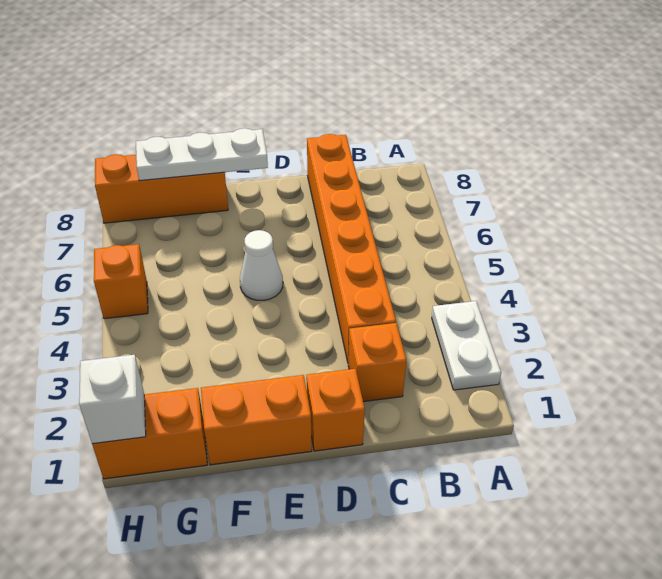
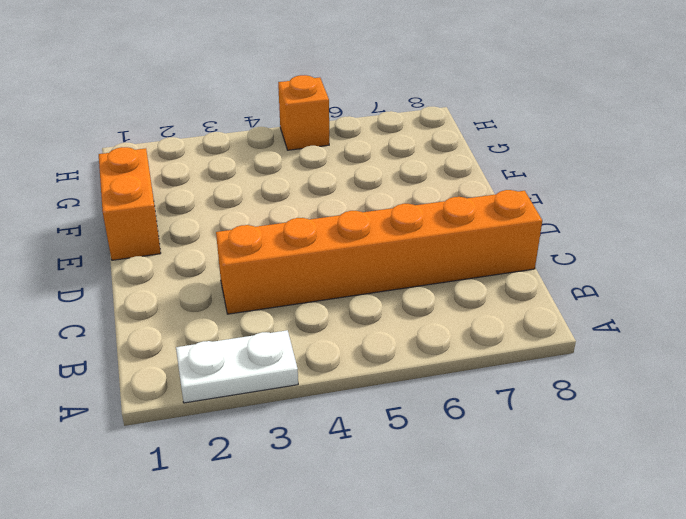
none -> orange 1x1 brick [348,323,406,402]
none -> orange 1x1 brick [306,369,365,451]

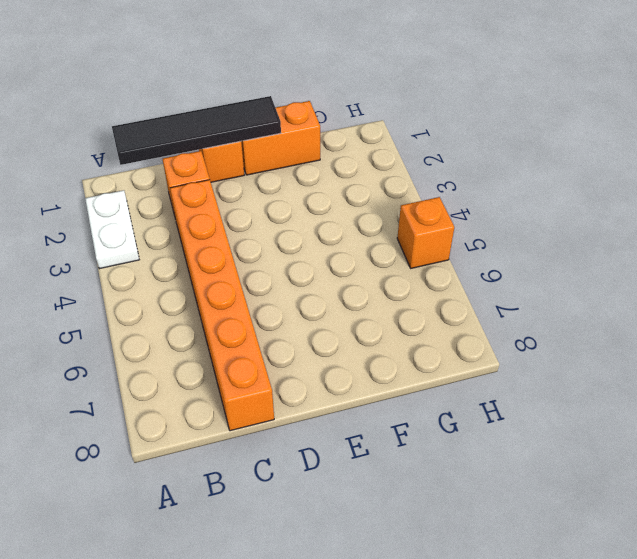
black 1x4 tile [112,96,281,165] -> none
none -> white 1x1 cone [240,230,283,300]
none -> orange 1x3 brick [95,154,228,223]

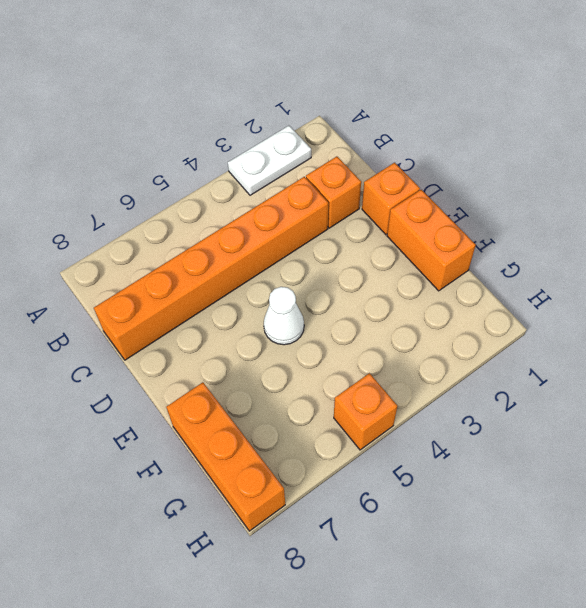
none -> orange 1x2 brick [92,388,207,479]
none -> white 1x3 plate [136,128,268,181]

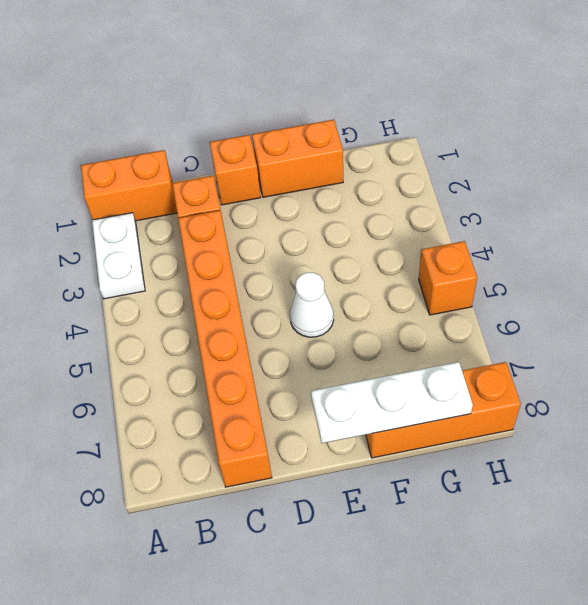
orange 1x2 brick [81,150,177,221] -> orange 1x2 brick moved to [92,388,207,479]
none -> white 1x1 brick [79,355,146,444]

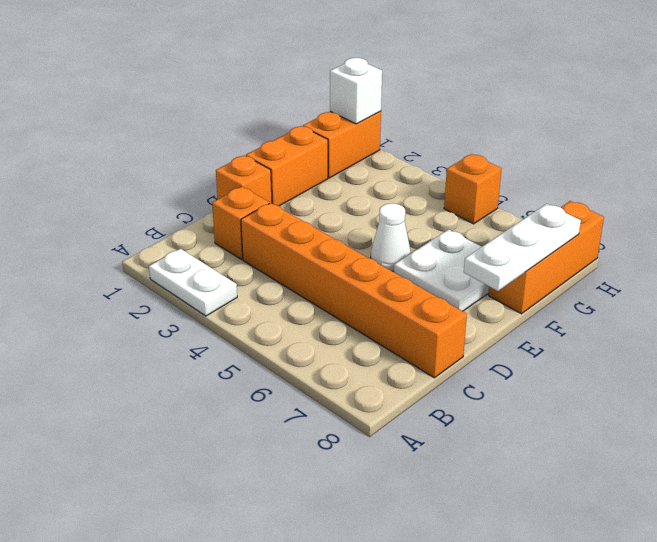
white 2x2 plate [394,229,489,311] -> none

